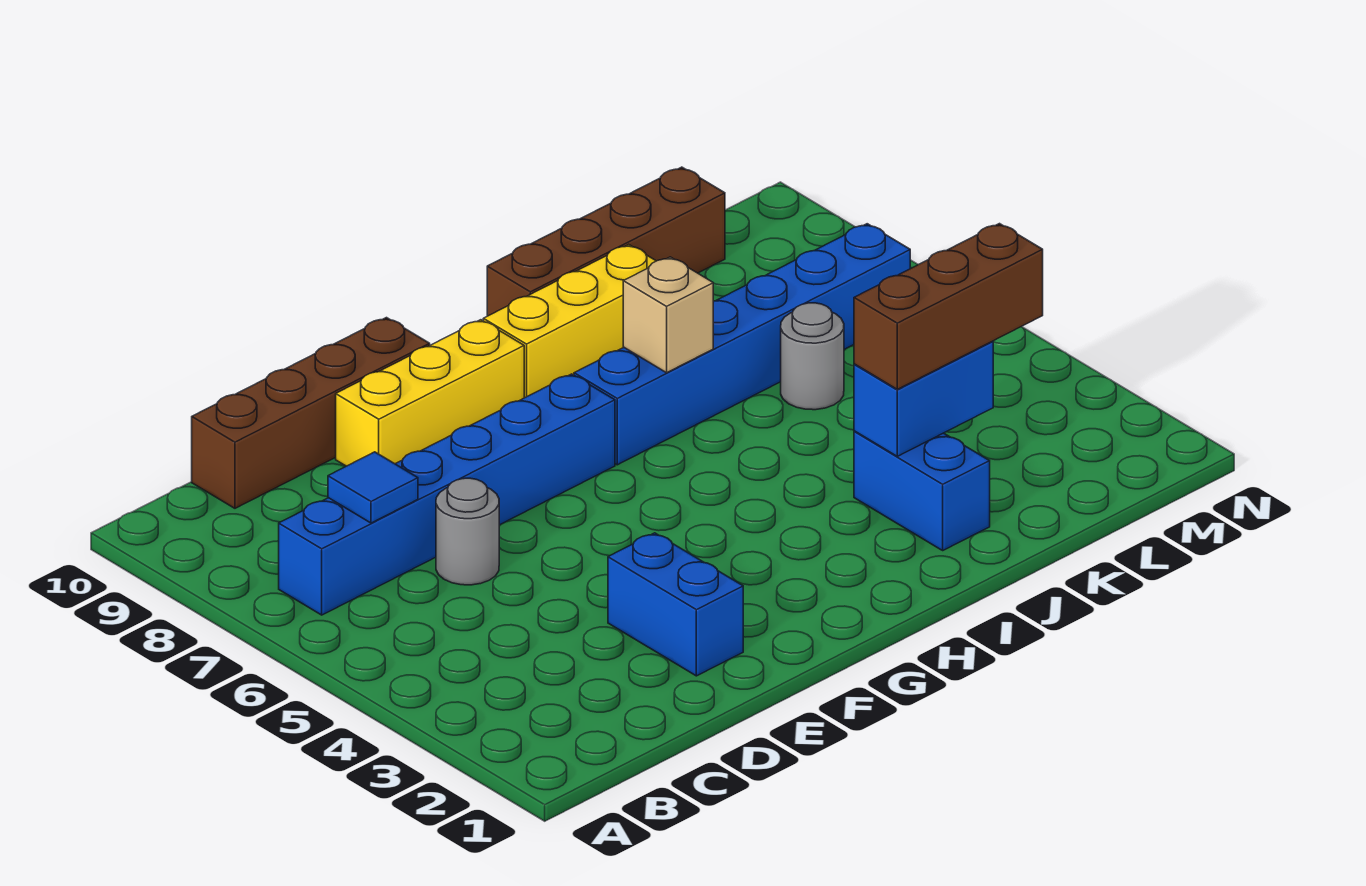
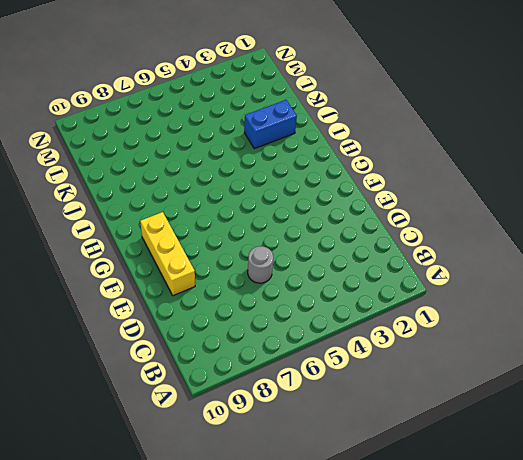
none -> blue 1x6 brick [279,374,615,615]
none -> brown 1x4 brick [192,318,430,508]
none -> blue 1x2 brick [608,533,743,676]

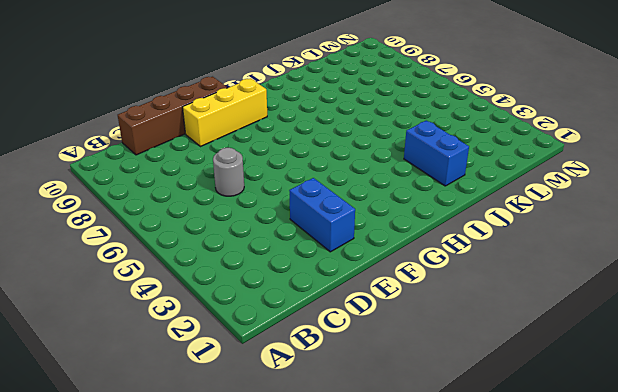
none -> blue 1x6 brick [279,374,615,615]
none -> blue 1x6 brick [574,224,910,465]
none -> yellow 1x3 brick [483,244,656,398]

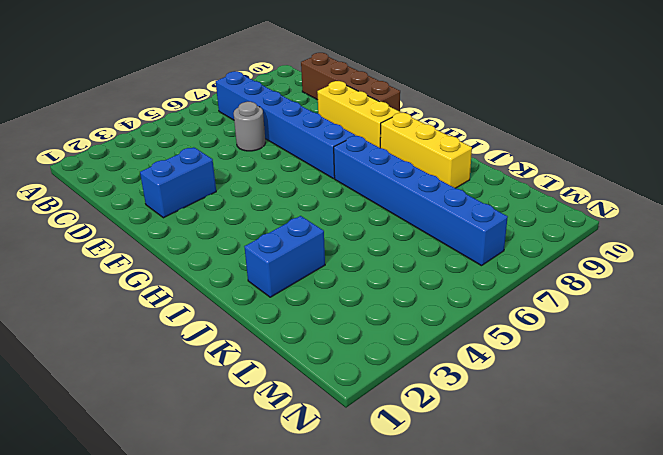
none -> brown 1x4 brick [487,167,725,316]
none -> grey 1x1 round brick [781,303,844,410]
none -> blue 1x1 tile [328,452,418,523]

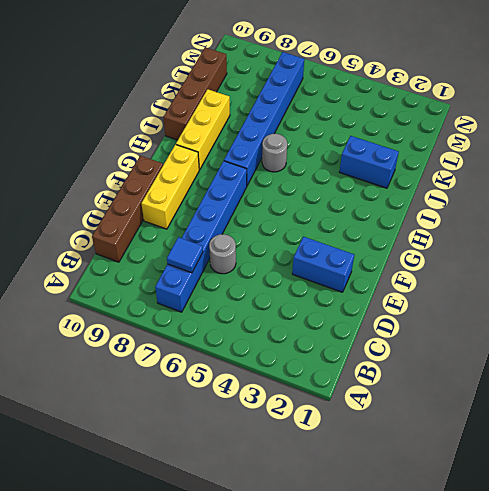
grey 1x1 round brick [262,134,287,172] -> grey 1x1 round brick moved to [781,303,844,410]
none -> tan 1x1 brick [623,257,713,373]
none -> blue 1x2 brick [854,341,993,456]
none -> brown 1x3 brick [854,224,1043,389]

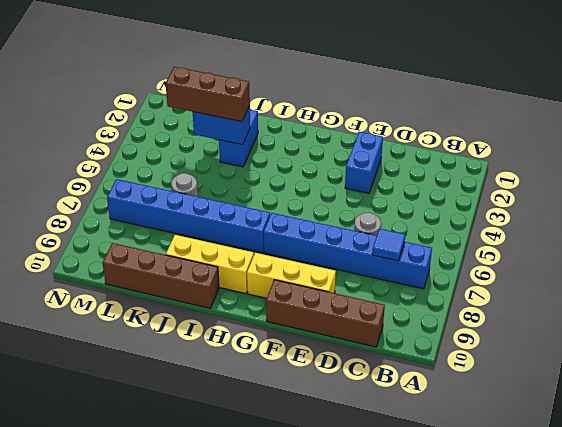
none -> tan 1x1 brick [623,257,713,373]

